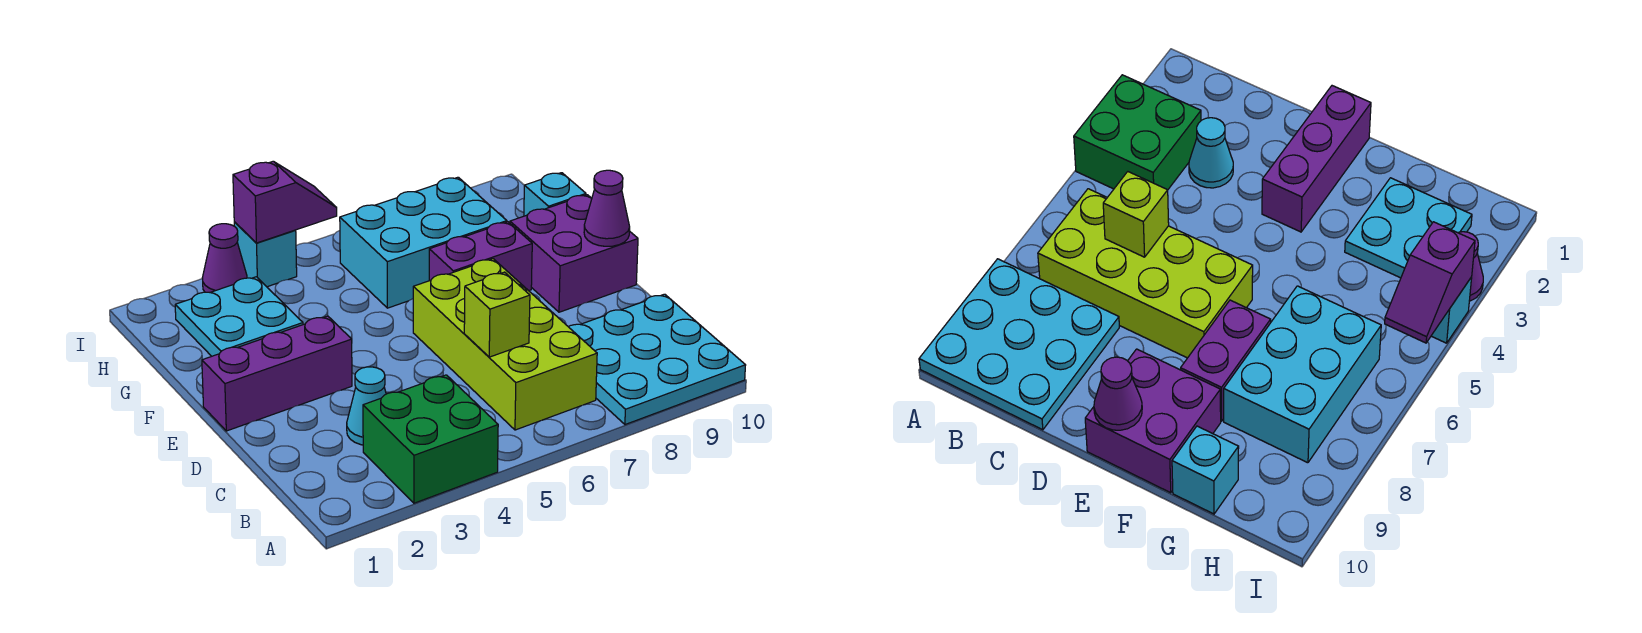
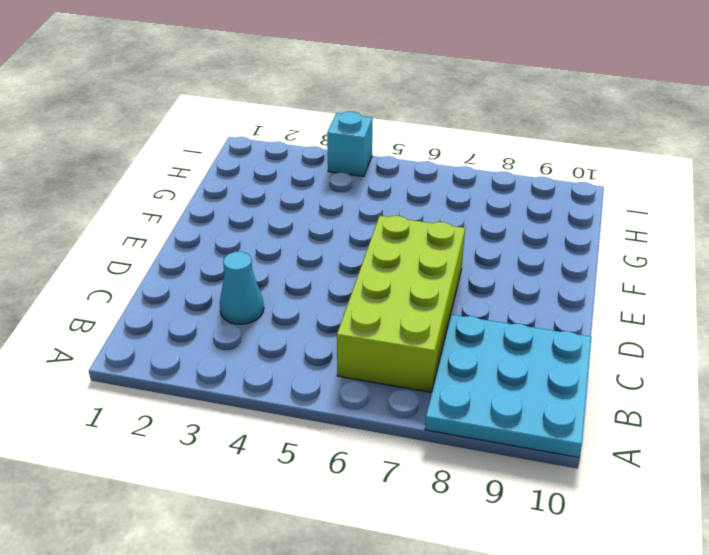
none -> green 2x2 brick [363,375,498,503]
none -> purple 1x3 brick [202,316,352,431]
none -> purple 2x2 brick [510,195,638,312]

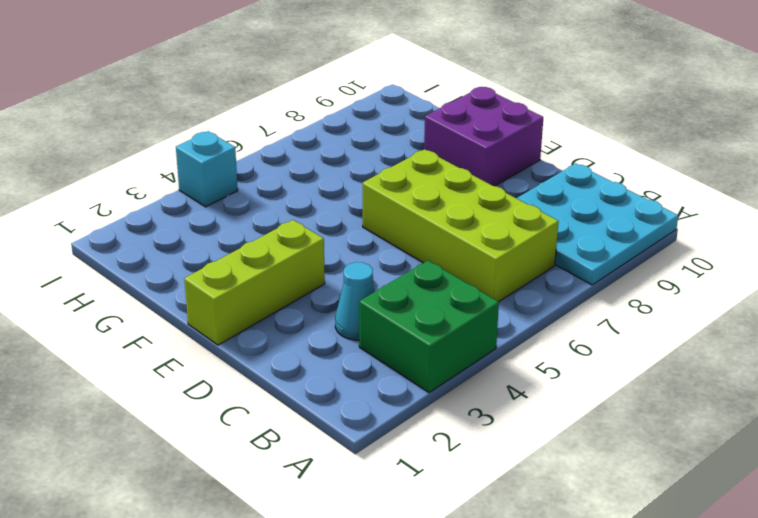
lime 1x3 brick [184,220,325,345] -> purple 1x3 brick [202,316,352,431]
none -> purple 1x2 brick [429,222,532,291]
none -> cyan 2x2 plate [175,277,303,356]
none -> cyan 2x3 brick [340,177,507,308]

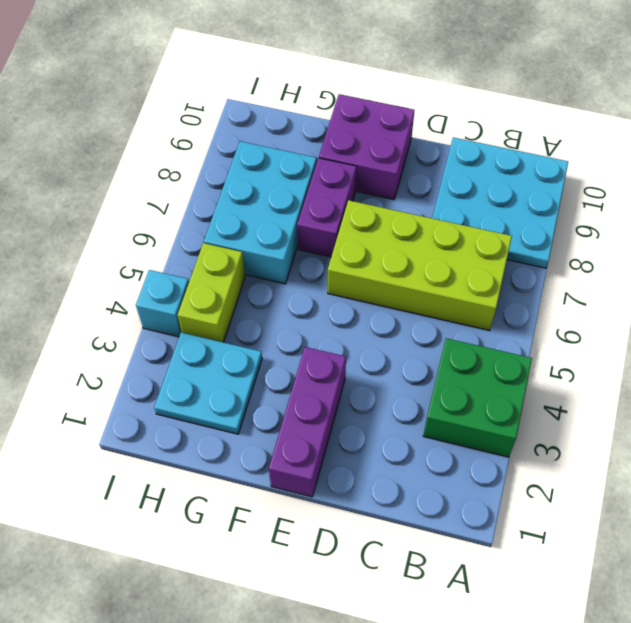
lime 1x2 brick [178,243,245,342] -> none
none -> cyan 1x1 cone [347,367,386,445]
none -> cyan 1x1 brick [524,173,586,216]
none -> purple 1x1 cone [202,224,247,292]

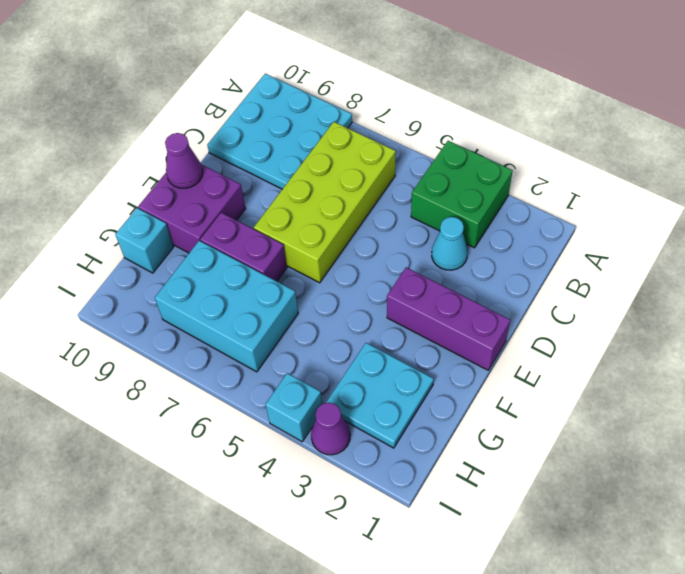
none -> lime 1x1 brick [464,272,530,357]
none -> purple 1x2 slope [233,161,337,243]

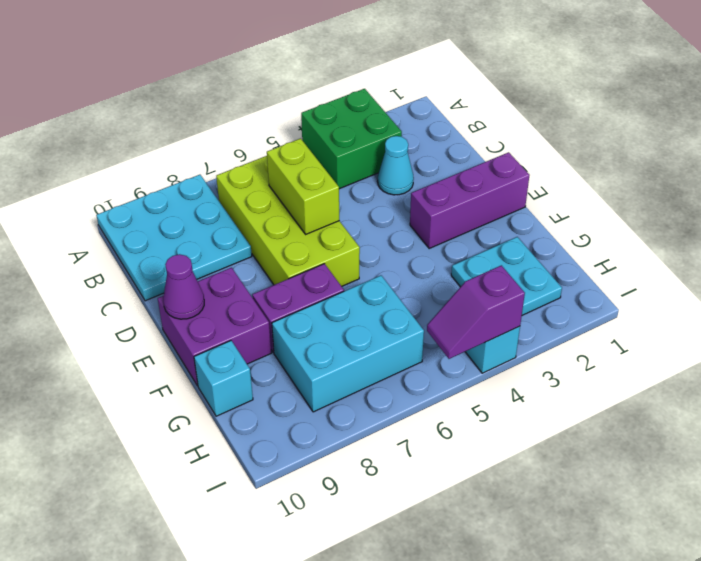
lime 1x2 brick [267,139,339,234] -> lime 1x1 brick [464,272,530,357]
none -> purple 1x1 cone [202,224,247,292]

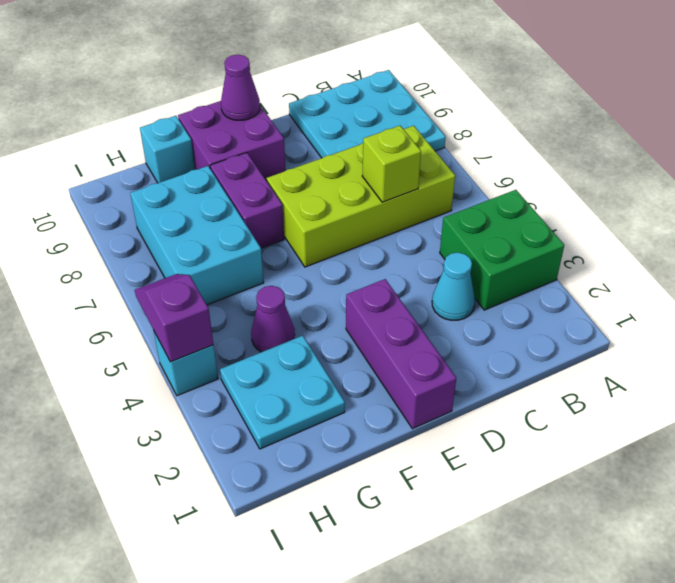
purple 1x1 cone [251,286,295,352] -> purple 1x1 cone moved to [202,224,247,292]

